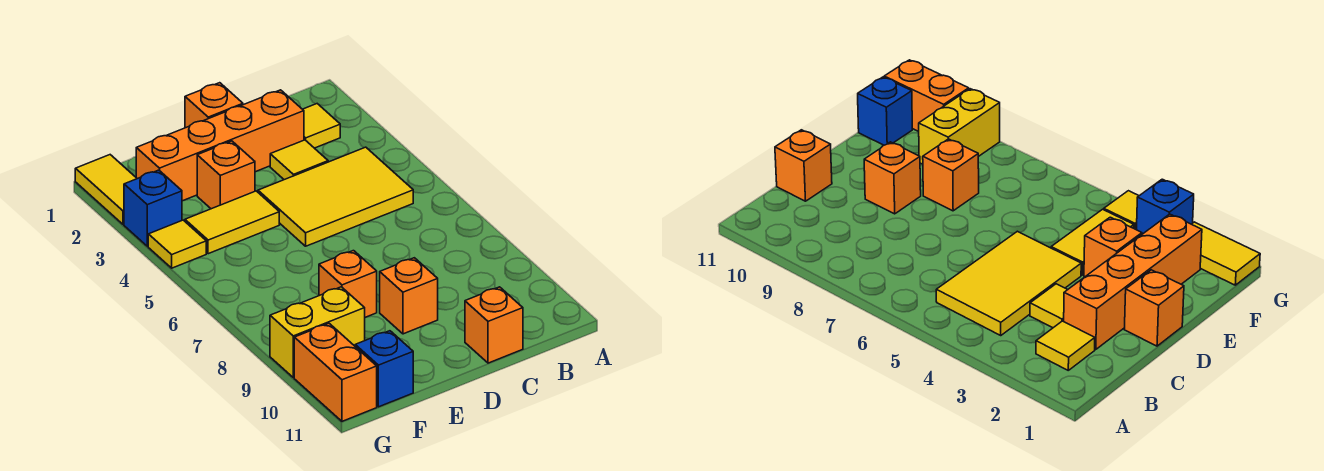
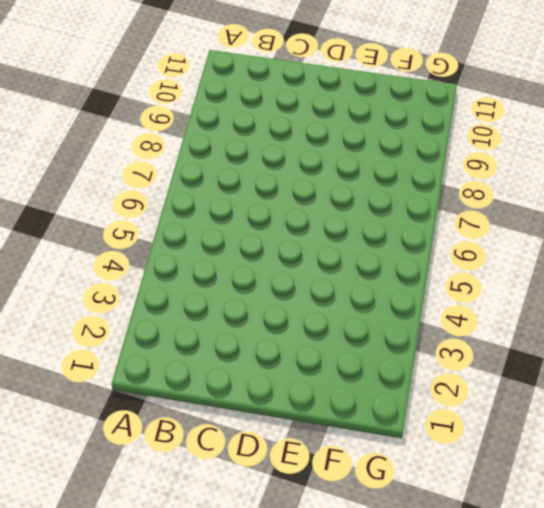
none -> yellow 1x1 tile [303,104,340,148]
none -> yellow 2x3 tile [258,147,413,246]
none -> orange 1x4 brick [136,90,304,201]

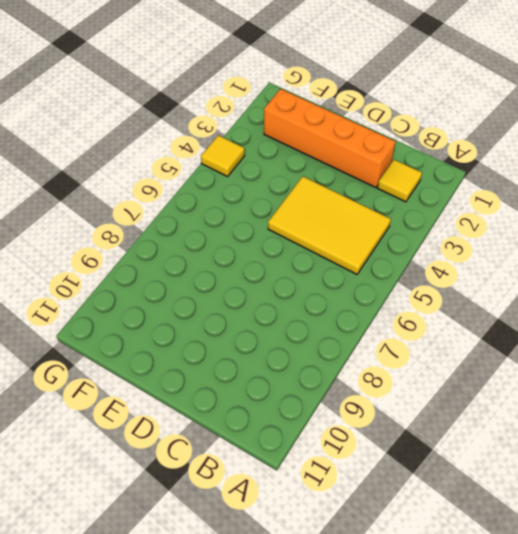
none -> yellow 1x1 tile [270,140,328,180]
none -> orange 1x1 brick [465,287,523,363]
none -> orange 1x1 brick [185,83,243,128]

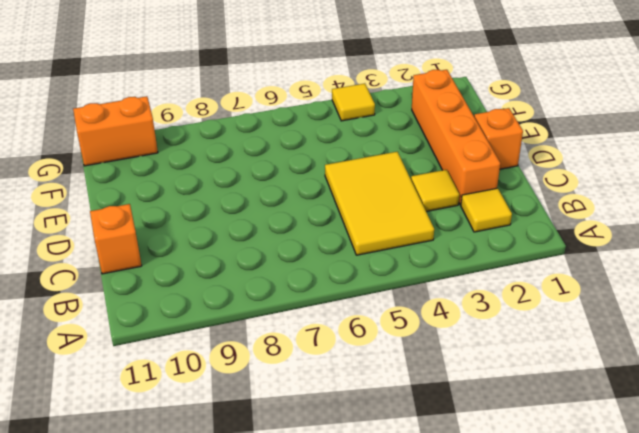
none -> orange 1x1 brick [380,258,438,334]
none -> orange 1x1 brick [197,141,255,209]
none -> yellow 1x2 tile [185,191,279,254]

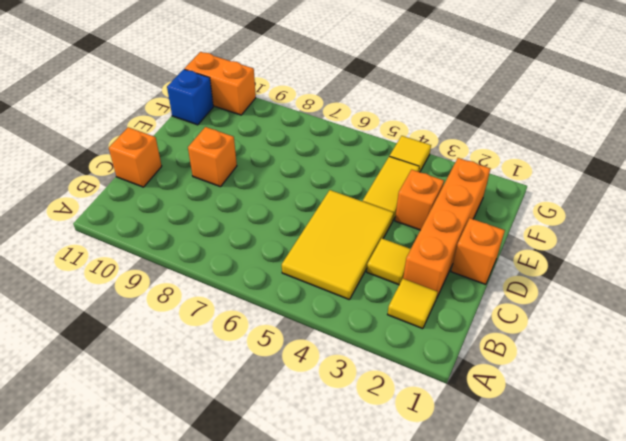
none -> orange 1x1 brick [319,251,377,318]
none -> yellow 1x2 brick [270,287,365,378]
none -> yellow 1x2 tile [75,155,137,224]

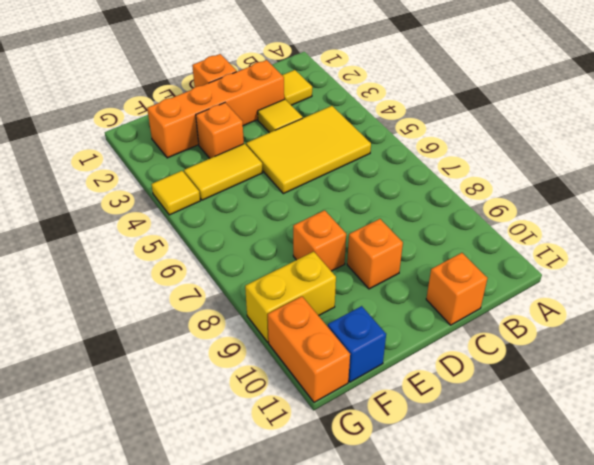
none -> yellow 1x2 tile [75,155,137,224]
none -> blue 1x1 brick [124,170,182,246]

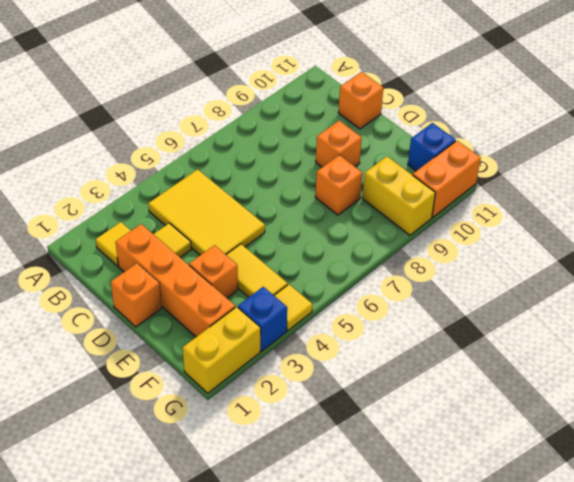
yellow 1x2 brick [183,307,261,393] -> yellow 1x2 tile [75,155,137,224]

